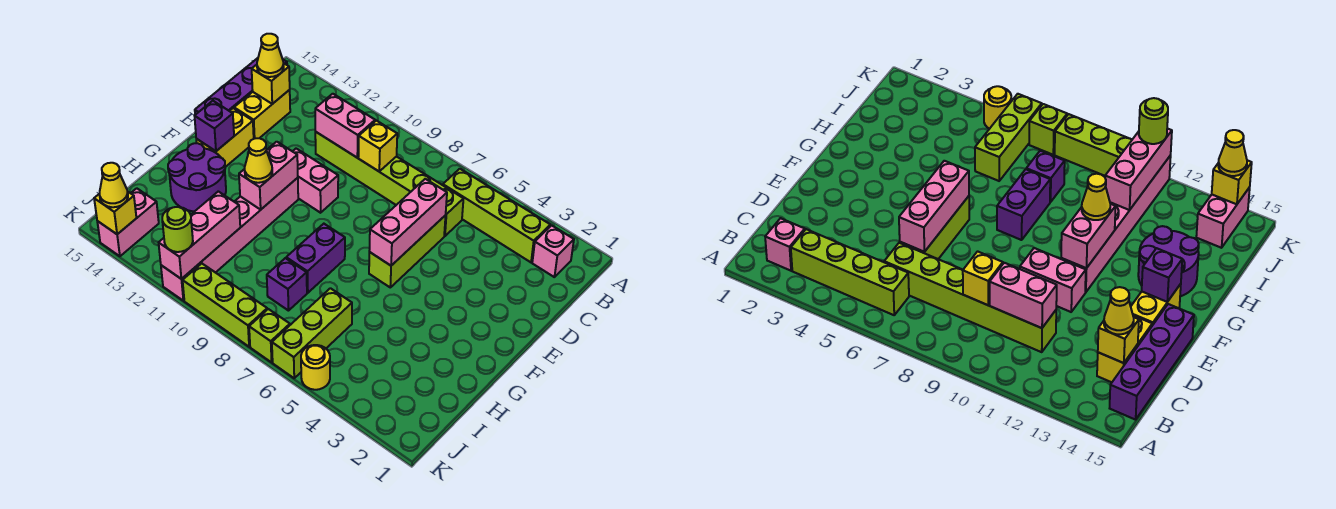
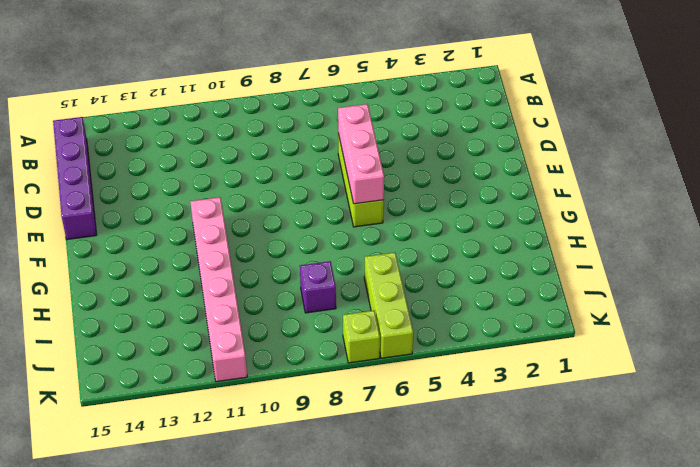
none -> pink 1x1 brick [532,225,574,277]
none -> lime 1x4 brick [443,169,550,262]
none -> lime 1x6 brick [315,132,463,236]

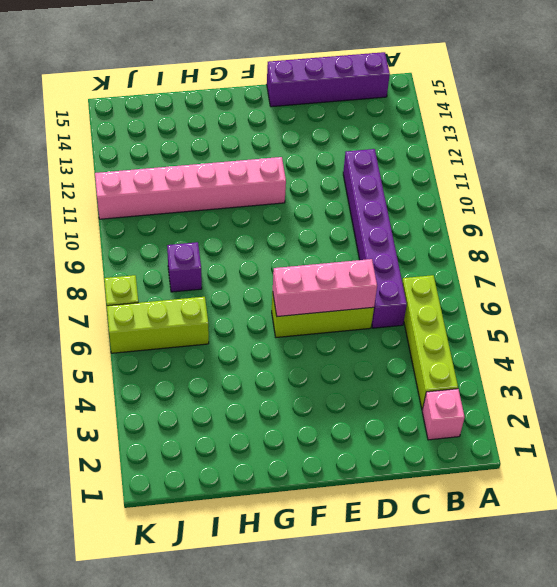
purple 1x6 brick [343,149,407,328] -> lime 1x6 brick [315,132,463,236]
none -> yellow 1x2 brick [234,90,290,139]
none -> pink 1x2 brick [293,149,338,213]
none -> yellow 1x2 brick [196,108,254,167]

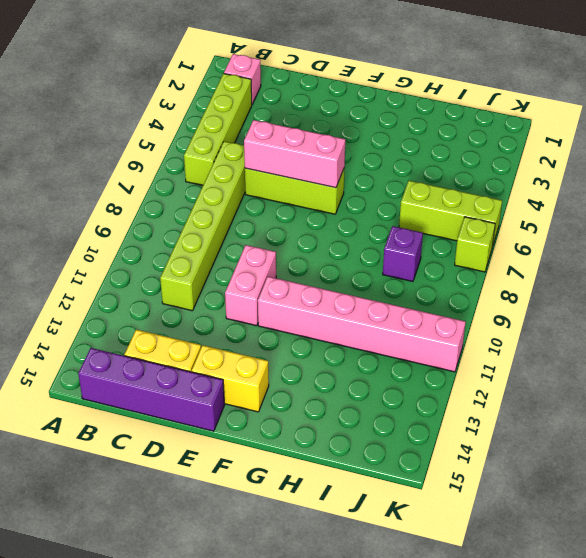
none -> purple 1x2 brick [286,224,345,293]
none -> purple 2x2 round brick [168,143,226,212]
none -> pink 1x2 brick [97,188,159,256]

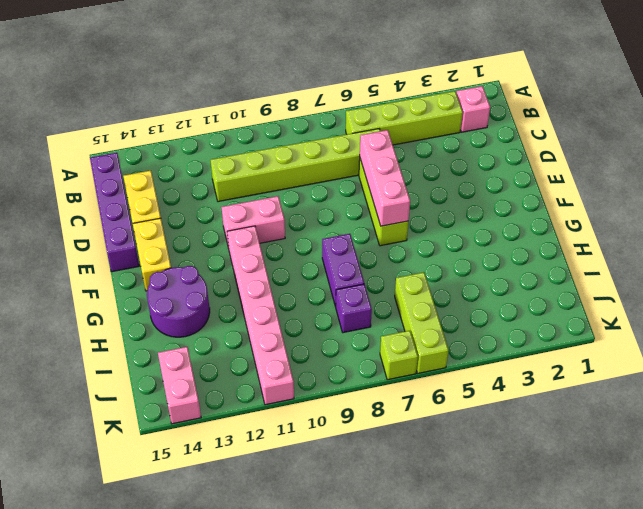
none -> yellow 1x1 round brick [301,345,330,390]
none -> lime 1x3 brick [183,263,267,347]
none -> yellow 1x1 brick [358,121,397,172]

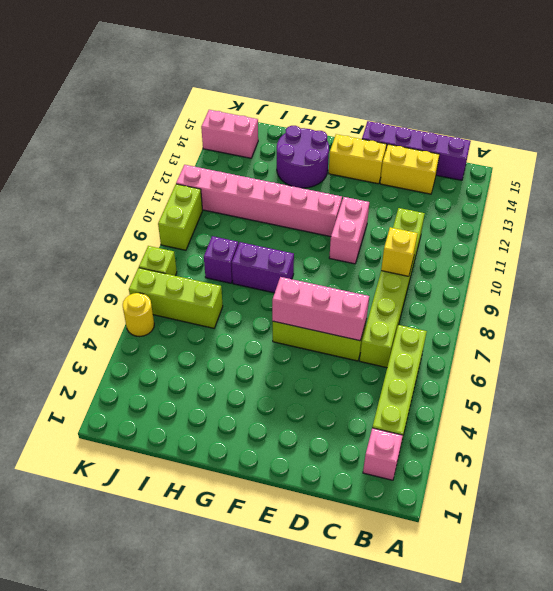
lime 1x2 brick [158,184,203,250] -> lime 1x3 brick [183,263,267,347]
none -> pink 1x2 brick [315,94,375,158]
none -> yellow 1x1 brick [252,63,290,104]
none -> pink 1x2 brick [239,142,298,209]

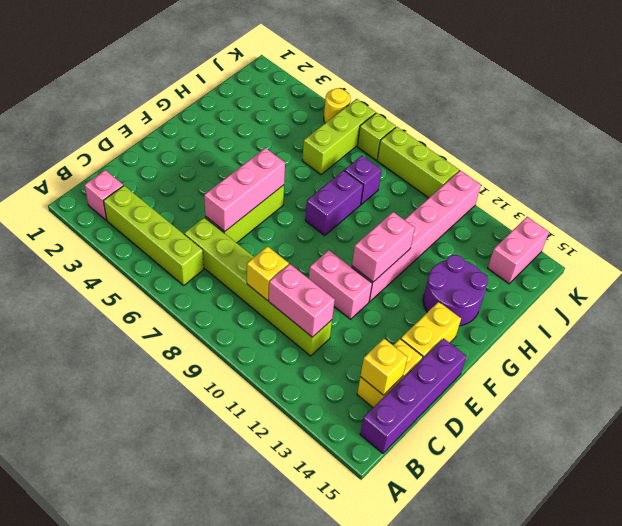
none -> purple 1x1 brick [195,101,234,151]
none -> pink 1x3 brick [159,191,240,279]
none -> yellow 1x1 brick [94,192,136,234]

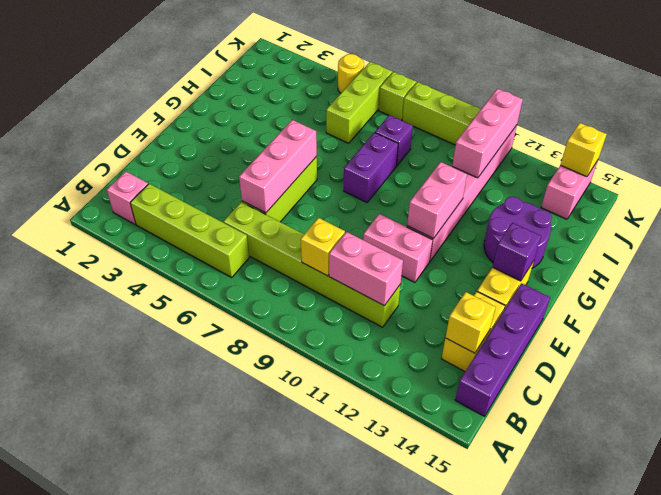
none -> yellow 1x1 cone [257,34,284,77]
none -> yellow 1x1 cone [245,138,272,183]
none -> lime 1x1 round brick [162,207,193,252]

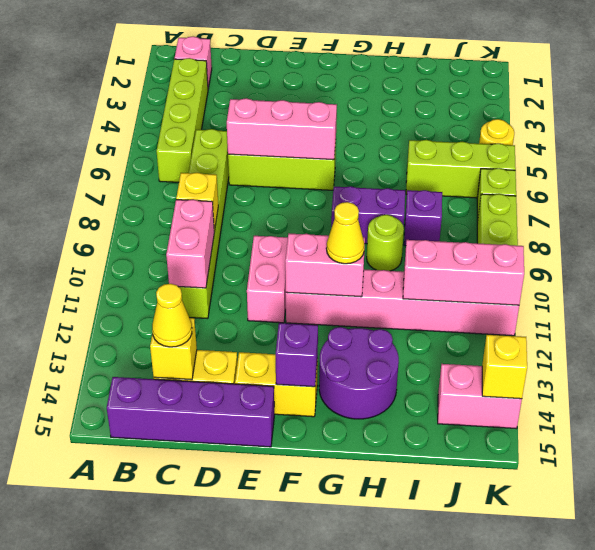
lime 1x1 round brick [367,215,404,271] -> lime 1x1 round brick moved to [162,207,193,252]
none -> yellow 1x1 cone [100,163,128,207]

